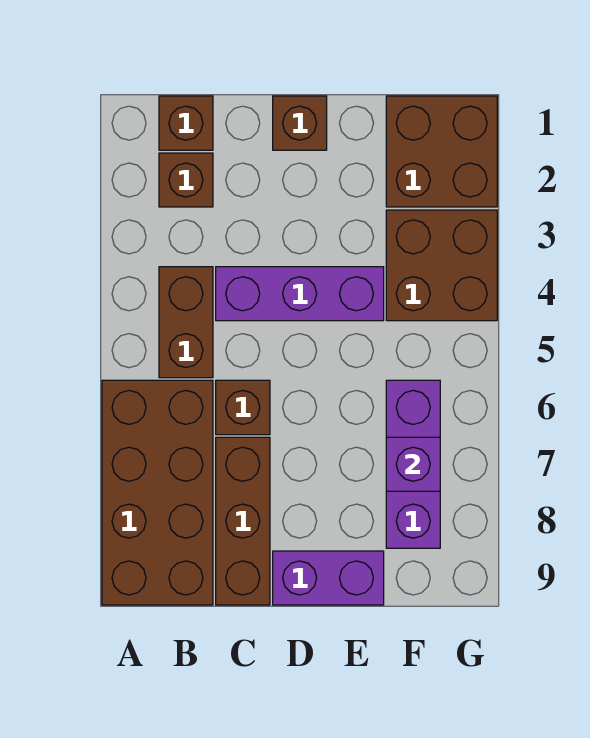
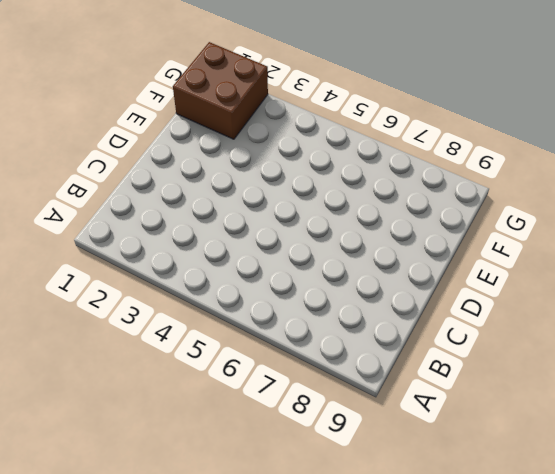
none -> brown 2x4 brick [102,380,213,605]
none -> brown 1x1 brick [159,96,213,150]
none -> brown 1x1 brick [159,153,213,207]

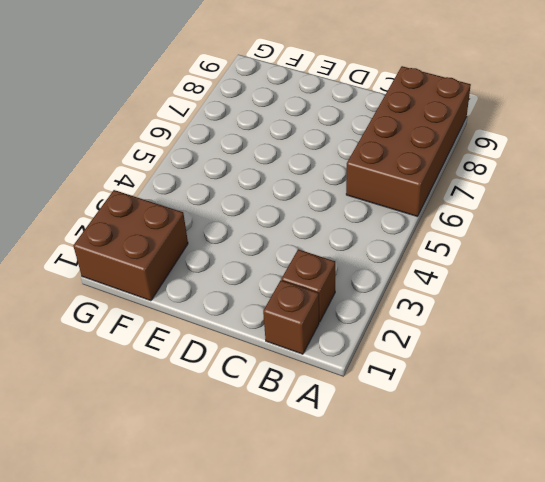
none -> brown 1x2 brick [159,267,213,378]
none -> purple 1x3 brick [216,267,384,321]
none -> brown 1x1 brick [216,380,270,435]

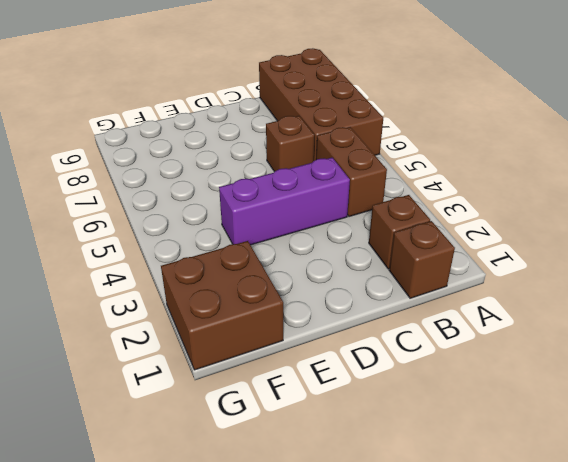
none -> brown 1x3 brick [216,437,270,605]
none -> brown 1x1 brick [273,96,327,150]
none -> purple 1x2 brick [273,551,384,605]

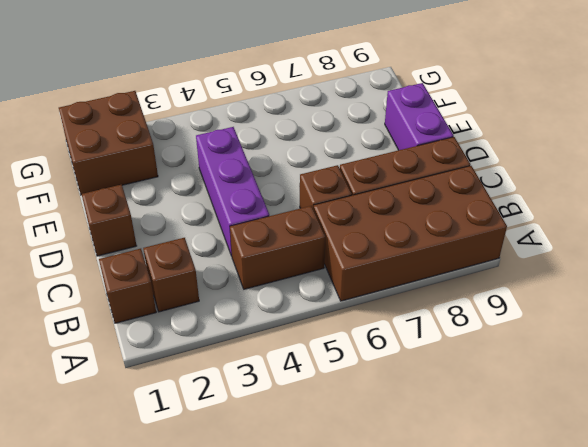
none -> brown 2x2 brick [386,210,497,321]
none -> purple 1x3 brick [386,380,440,548]
none -> purple 1x1 brick [386,437,440,491]

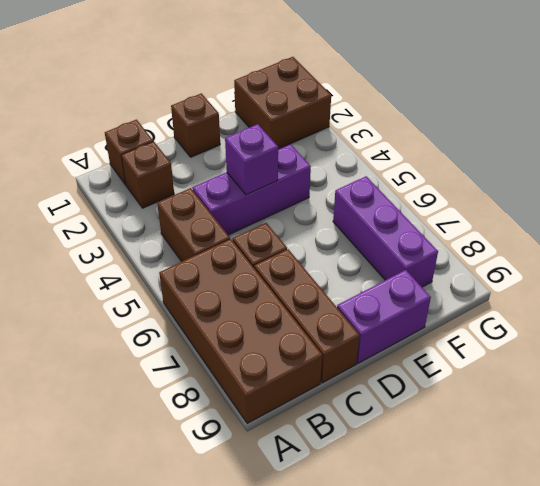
purple 1x1 brick [225,124,278,195] -> purple 1x1 brick moved to [386,437,440,491]
none -> brown 2x2 brick [386,210,497,321]

